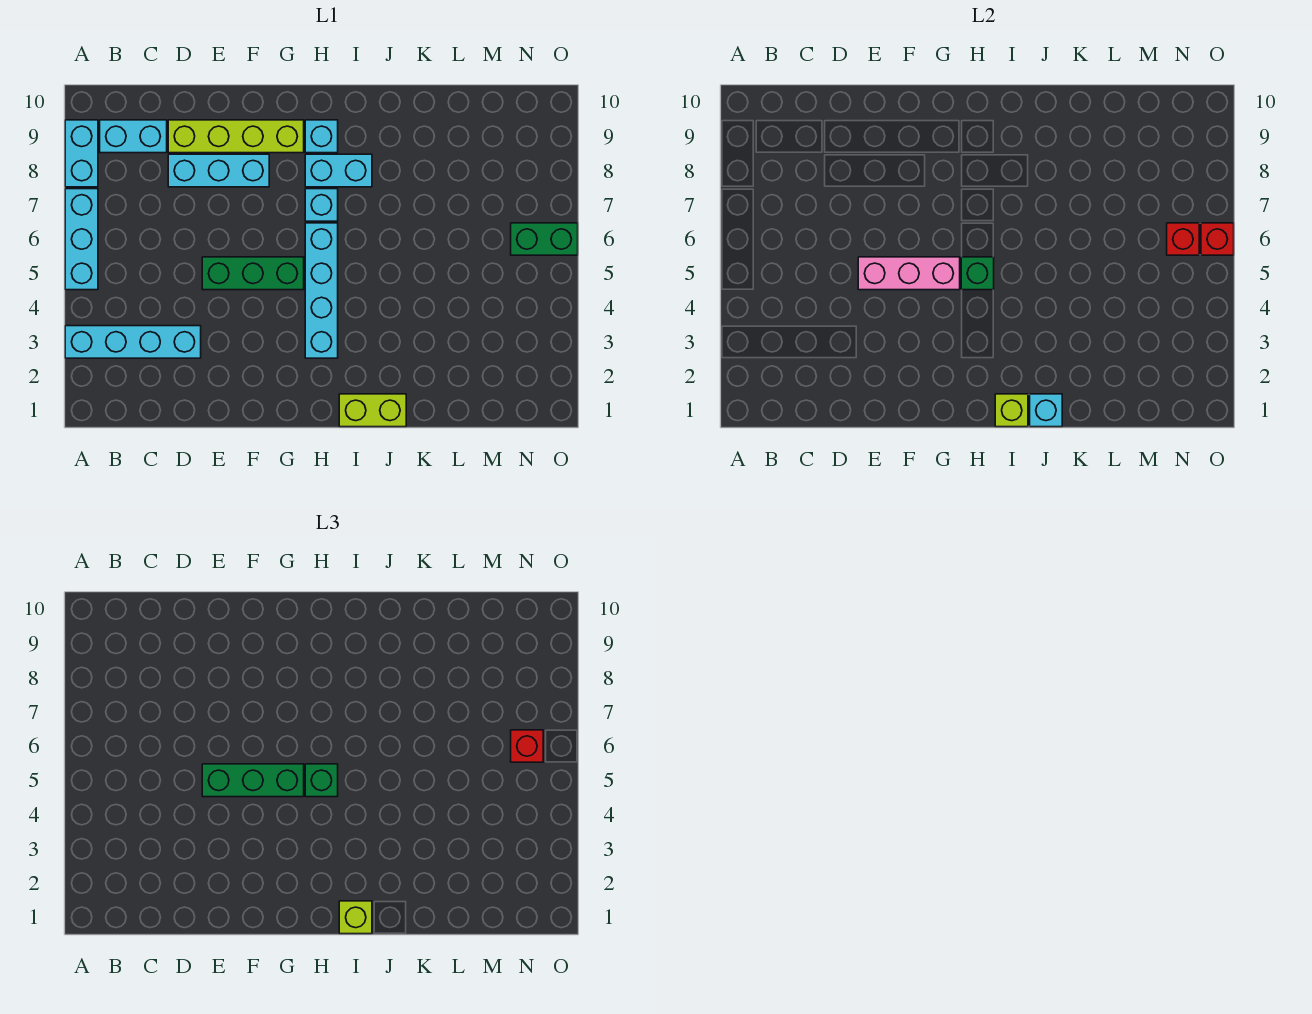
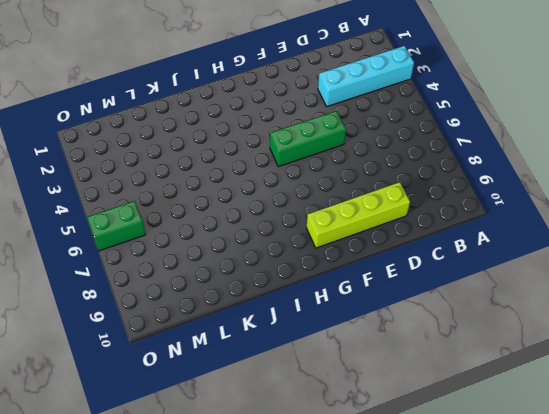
none -> cyan 1x3 brick [65,189,98,290]
none -> cyan 1x2 brick [65,120,98,187]
none -> cyan 1x2 brick [100,120,167,153]

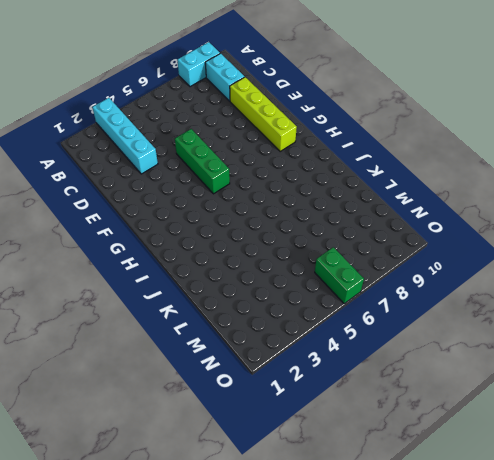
none -> cyan 1x3 brick [65,189,98,290]
none -> cyan 1x3 brick [168,154,269,187]
none -> cyan 1x4 brick [305,223,338,358]

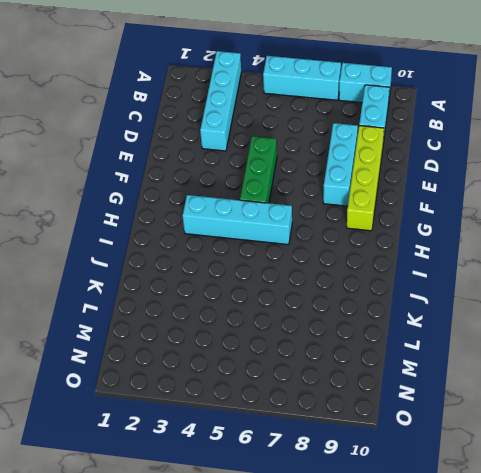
none -> cyan 1x1 brick [305,189,338,221]
none -> cyan 1x2 brick [305,154,372,187]
none -> cyan 1x1 brick [305,120,338,153]

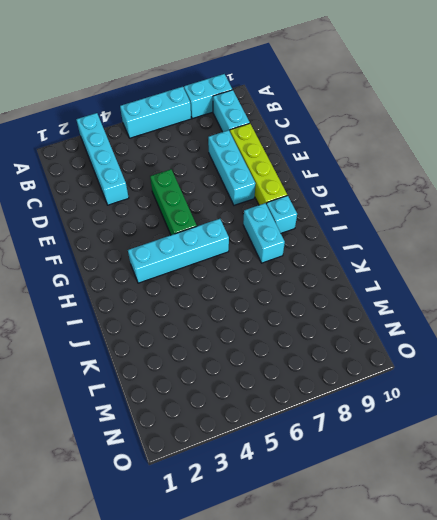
none -> cyan 1x1 brick [305,189,338,221]
none -> lime 1x2 brick [339,394,406,427]
none -> green 1x2 brick [511,223,578,255]

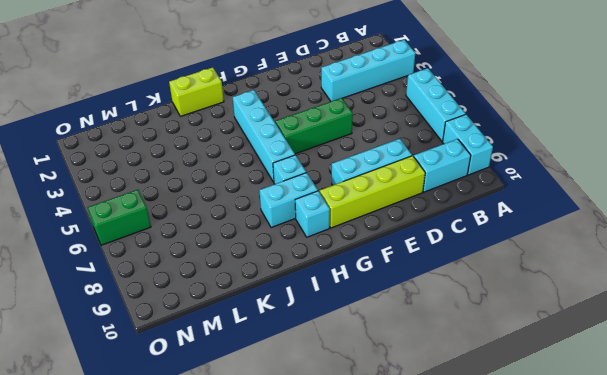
none -> pink 1x3 brick [858,257,960,290]
none -> green 1x1 brick [961,257,994,290]
none -> lime 1x1 brick [995,394,1028,427]

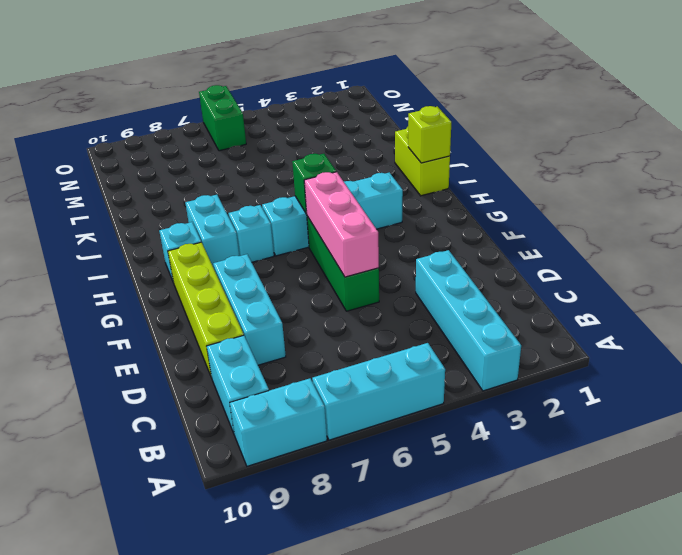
none -> cyan 1x1 brick [1030,394,1062,427]
none -> red 1x1 brick [1167,223,1199,255]
none -> red 1x1 brick [1201,223,1234,255]

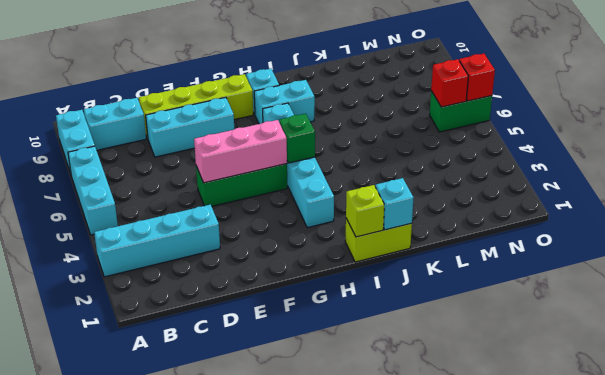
none -> green 1x3 brick [202,764,304,797]
none -> green 1x1 brick [305,764,338,797]
none -> lime 1x1 brick [339,901,372,934]

